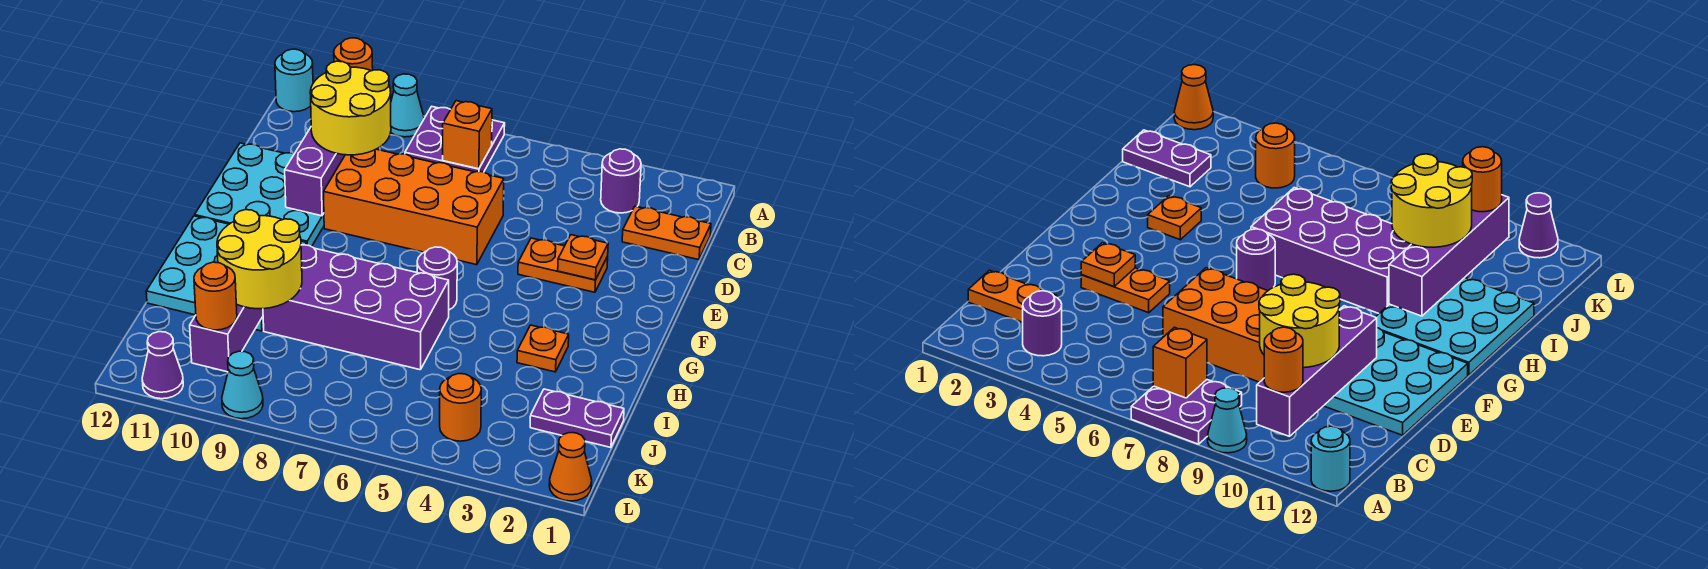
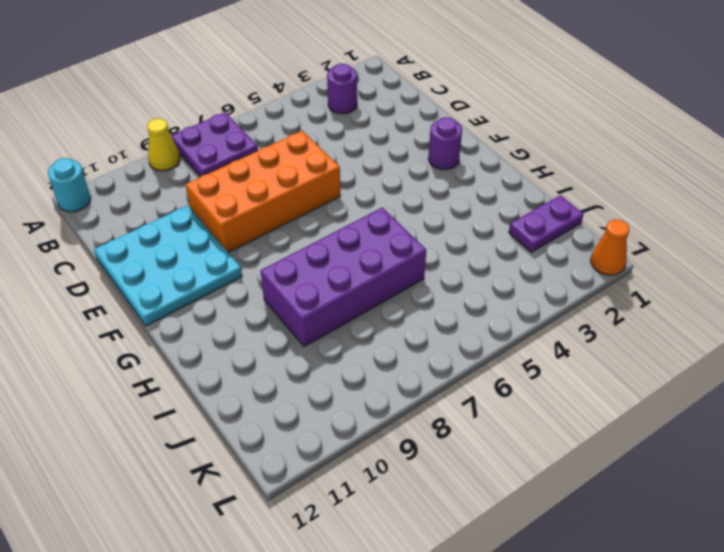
yellow 1x1 cone [147,118,180,171] -> cyan 1x1 cone [391,74,424,137]
purple 1x1 round brick [428,117,462,170] -> purple 1x1 round brick moved to [417,247,457,310]
none -> orange 1x2 plate [622,206,711,260]
none -> orange 1x2 plate [518,238,608,292]
none -> cyan 3x3 plate [146,216,307,331]

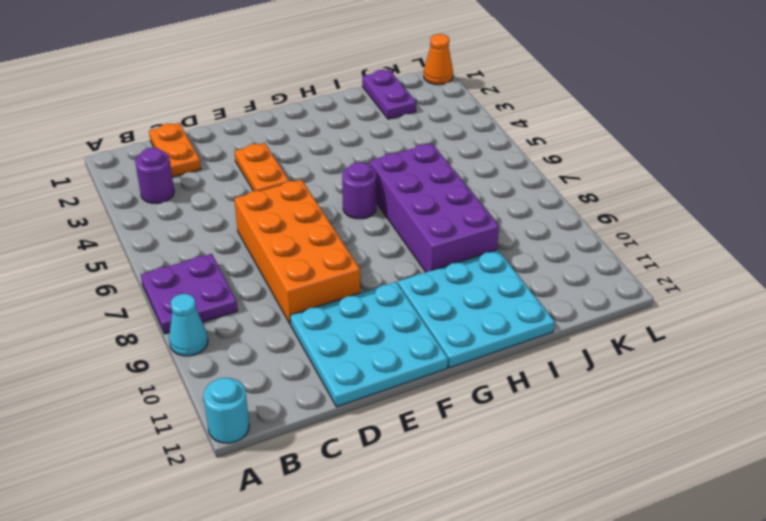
none -> orange 1x1 plate [517,325,569,372]
none -> orange 1x1 round brick [440,374,481,441]
none -> cyan 1x1 cone [222,351,263,419]

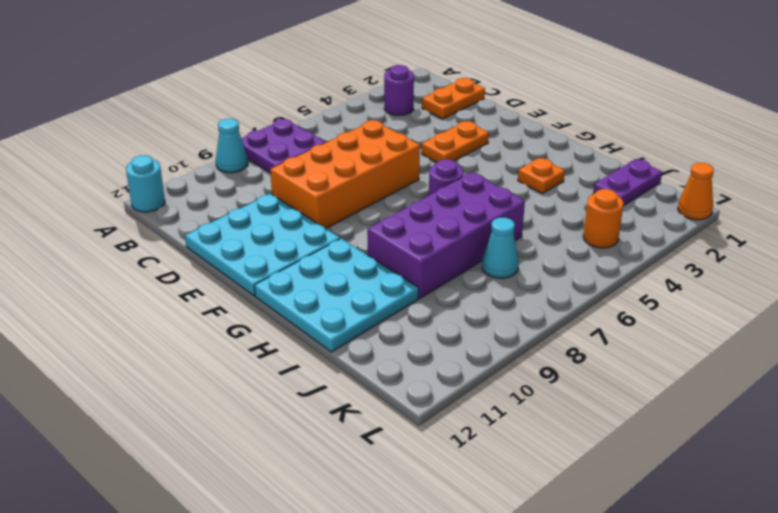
cyan 1x1 cone [482,218,519,278] -> cyan 1x1 cone moved to [222,351,263,419]
none -> purple 1x1 cone [142,332,183,399]
none -> orange 1x1 brick [443,101,492,169]
none -> purple 1x4 brick [285,128,345,216]

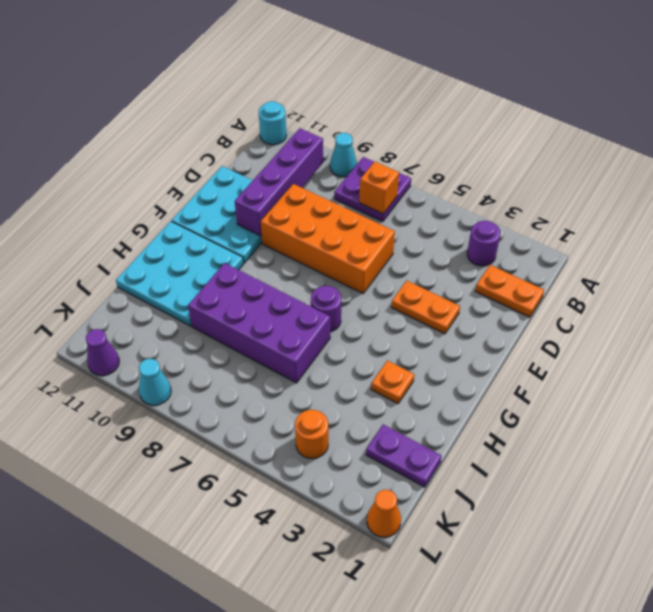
none -> orange 1x1 plate [558,235,608,280]
none -> purple 1x4 brick [190,304,263,372]
none -> orange 1x1 round brick [334,38,373,71]

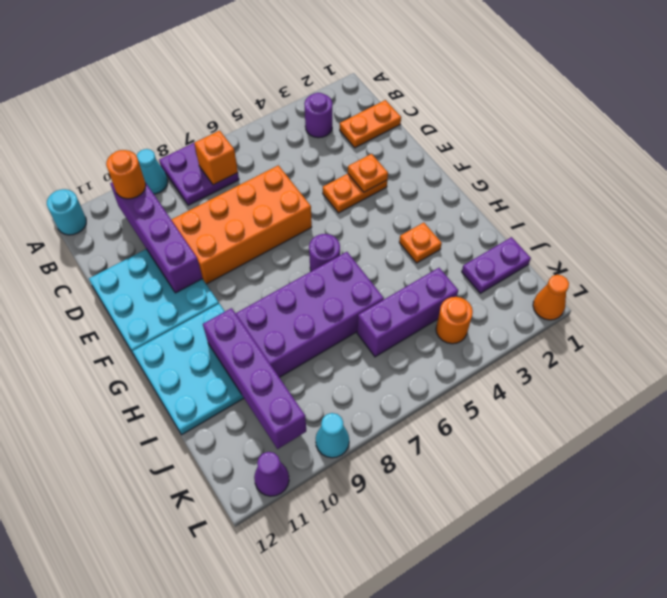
purple 1x3 brick [357,268,458,357] -> none
none -> yellow 2x2 round brick [310,61,391,155]
none -> yellow 2x2 round brick [217,210,302,309]
none -> orange 1x1 round brick [194,262,237,330]

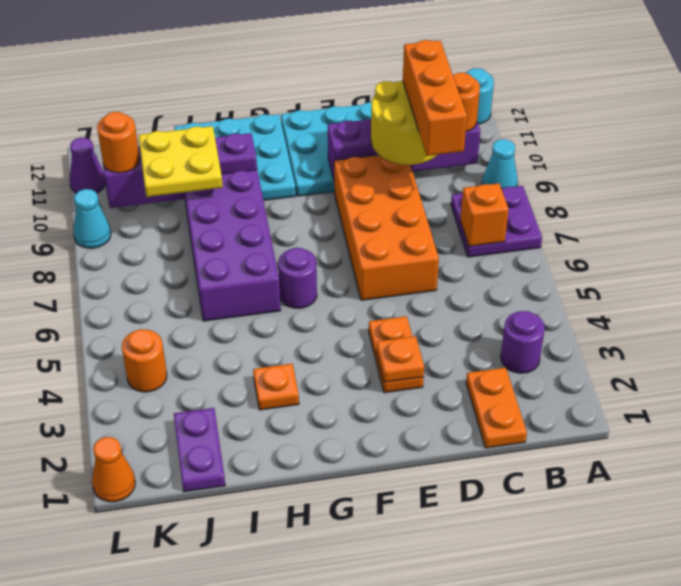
orange 1x3 brick [403,40,467,156] -> none
yellow 2x2 plate [139,126,223,197] -> yellow 2x2 round brick [217,210,302,309]

